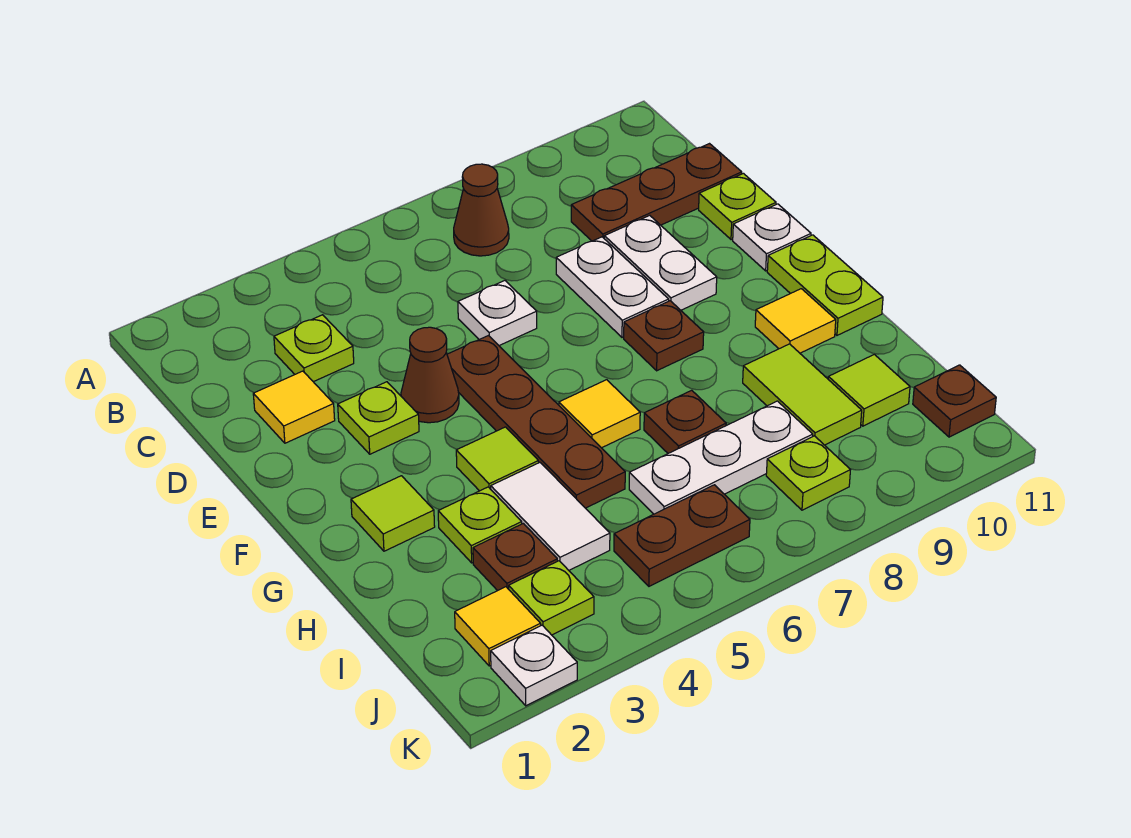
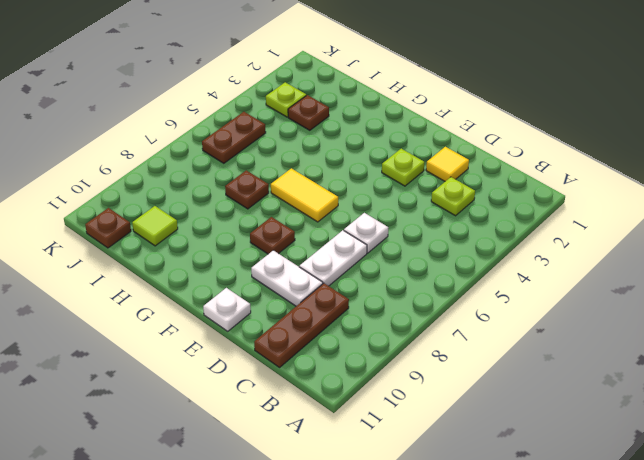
white 1x2 plate [299,230,367,286] -> white 1x2 plate turned to [556,237,669,337]
yellow 1x2 tile [271,168,338,222] -> yellow 1x1 tile [559,380,640,448]
none -> brown 1x1 cone [454,164,509,256]
none -> lime 1x1 plate [699,173,776,240]
none -> brown 1x1 cone [401,327,459,423]
none -> brown 1x4 plate [447,336,625,508]

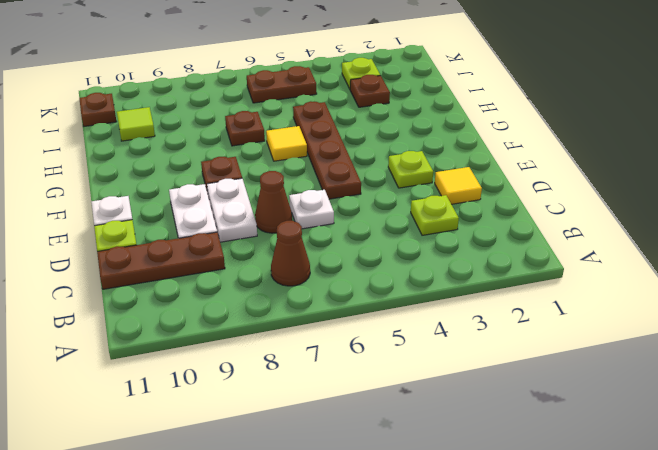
brown 1x1 cone [255,171,292,233] -> brown 1x1 cone moved to [401,327,459,423]
none -> lime 1x2 plate [767,235,883,335]
none -> lime 1x1 tile [351,476,435,551]
none -> lime 1x1 tile [456,427,539,491]
none -> yellow 1x1 tile [755,289,836,353]

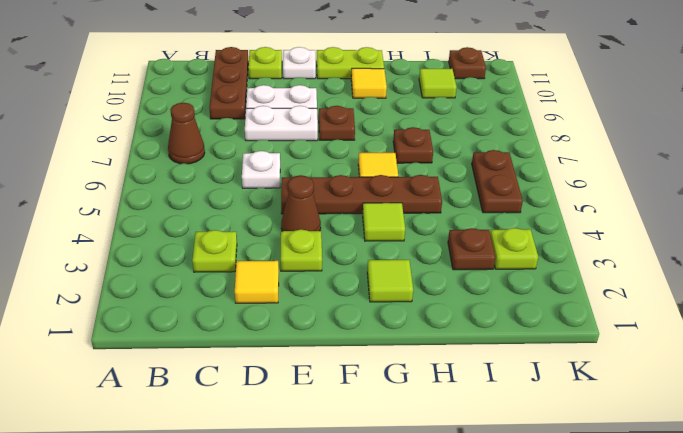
none -> lime 1x1 plate [438,487,522,563]
none -> white 1x2 tile [491,463,610,570]
none -> lime 1x2 tile [743,344,862,445]
none -> white 1x3 plate [629,401,813,514]

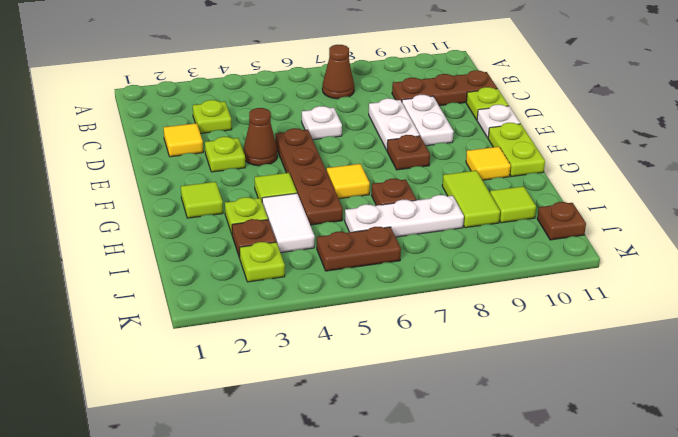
none -> yellow 1x1 tile [455,587,541,666]
none -> lime 1x1 plate [766,436,850,510]
none -> white 1x1 plate [491,625,577,706]

